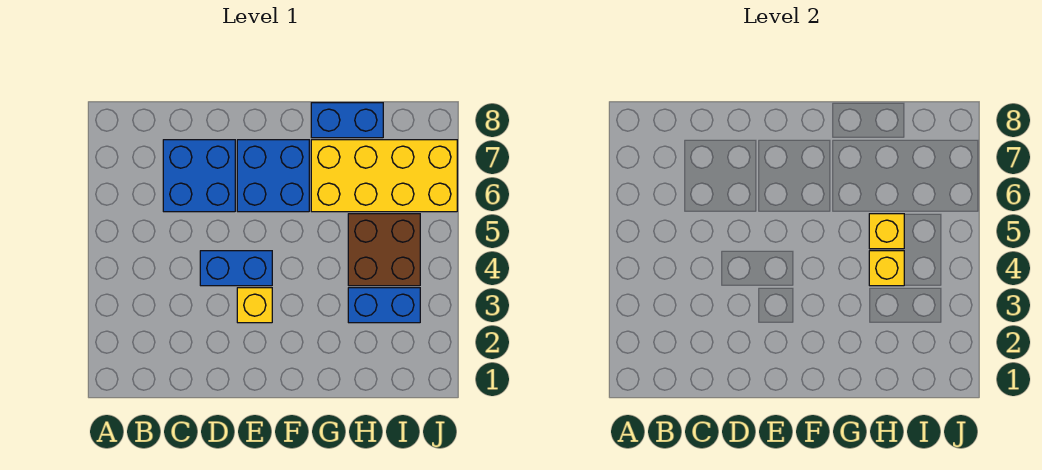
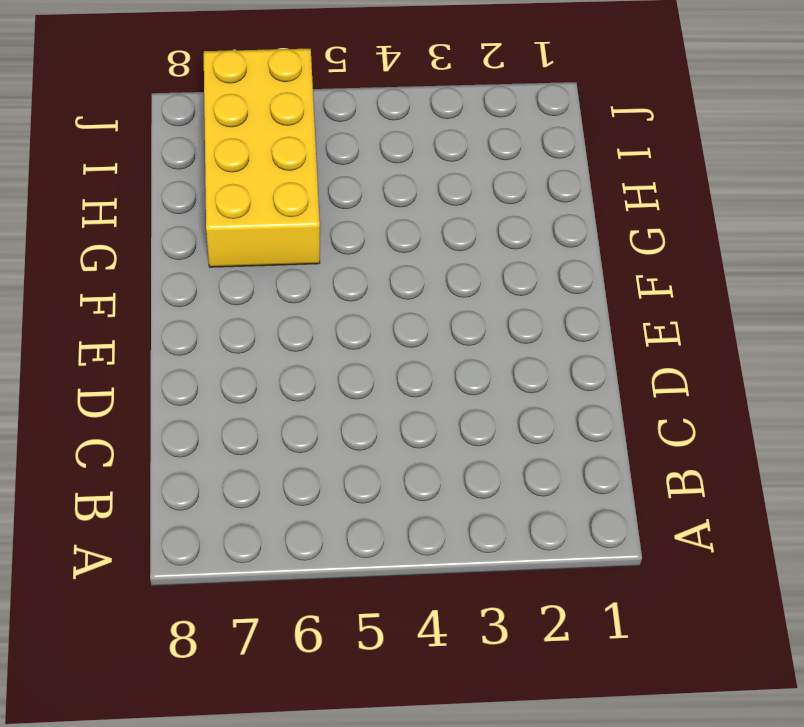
none -> blue 2x2 brick [163,140,235,212]
none -> blue 1x2 brick [200,251,272,286]

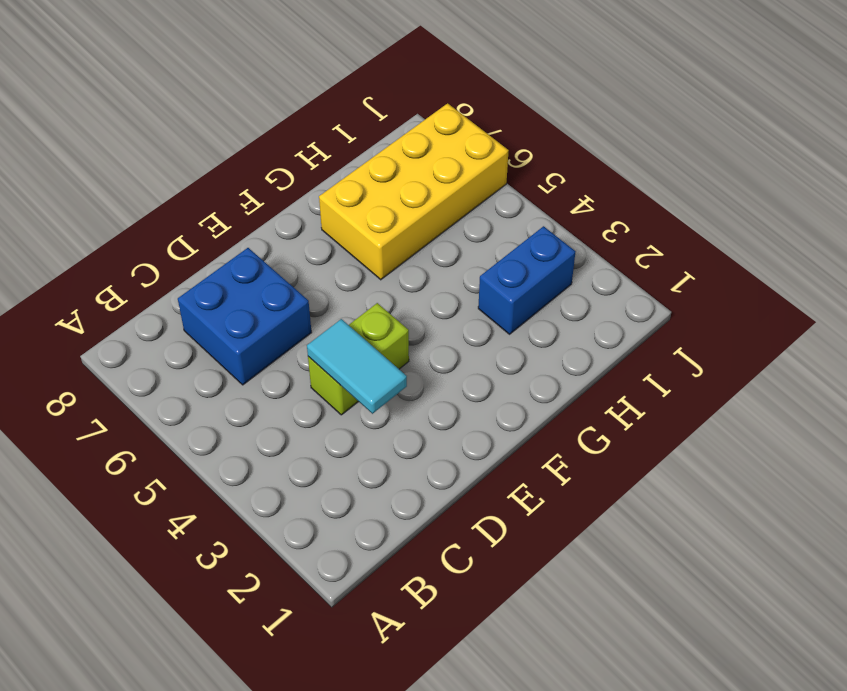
cyan 1x2 tile [307,319,407,414] -> none
lime 1x2 brick [308,303,409,415] -> blue 1x2 brick [200,251,272,286]
none -> yellow 1x1 brick [237,288,272,323]
none -> blue 2x2 brick [237,140,309,212]

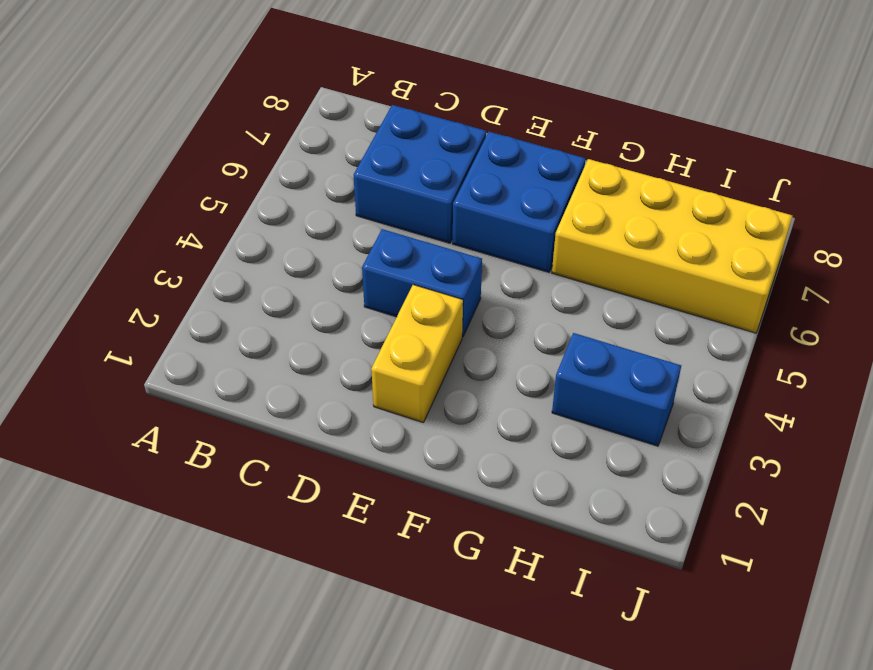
yellow 1x2 brick [371,285,463,423] -> yellow 1x1 brick [237,288,272,323]
none -> blue 1x2 brick [311,103,383,138]
none -> brown 2x2 brick [348,214,420,286]

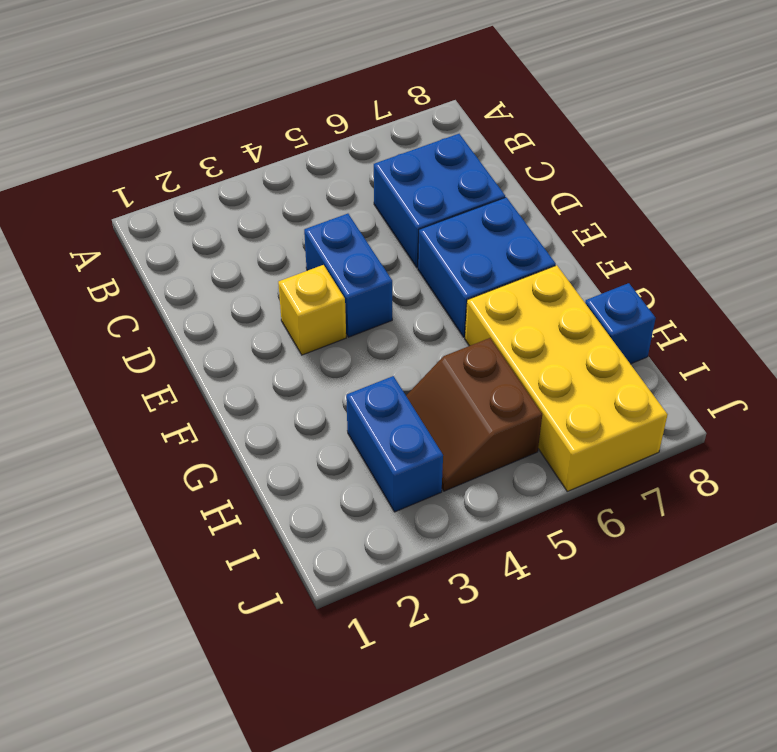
brown 2x2 slope [406,338,542,491] -> brown 2x2 brick [348,214,420,286]
blue 1x1 brick [585,283,656,364] -> blue 1x2 brick [311,103,383,138]
none -> yellow 1x1 brick [869,251,904,286]
none -> yellow 1x1 brick [869,214,904,249]

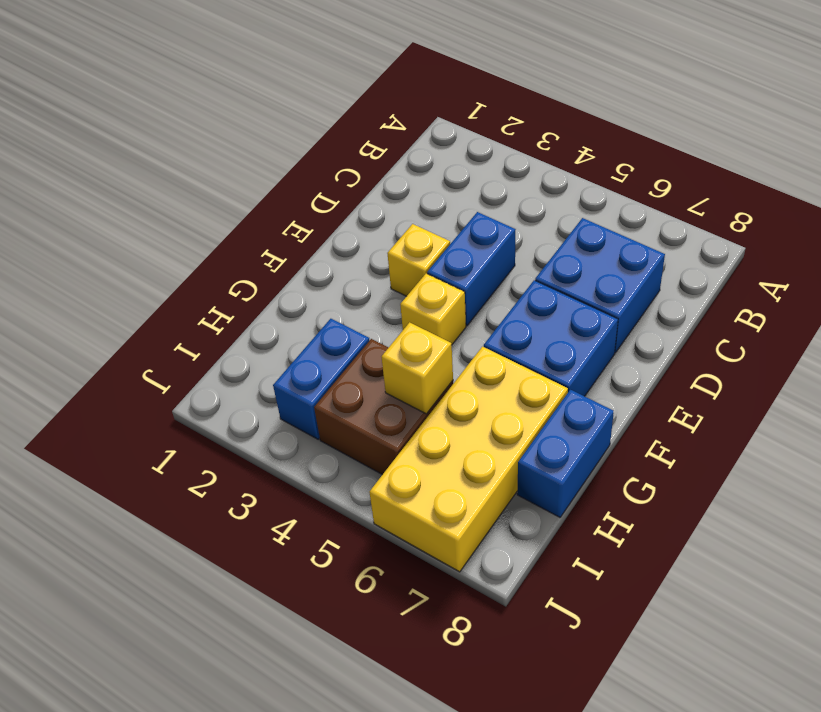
yellow 1x1 brick [400,274,466,344] -> yellow 1x1 brick moved to [869,251,904,286]

